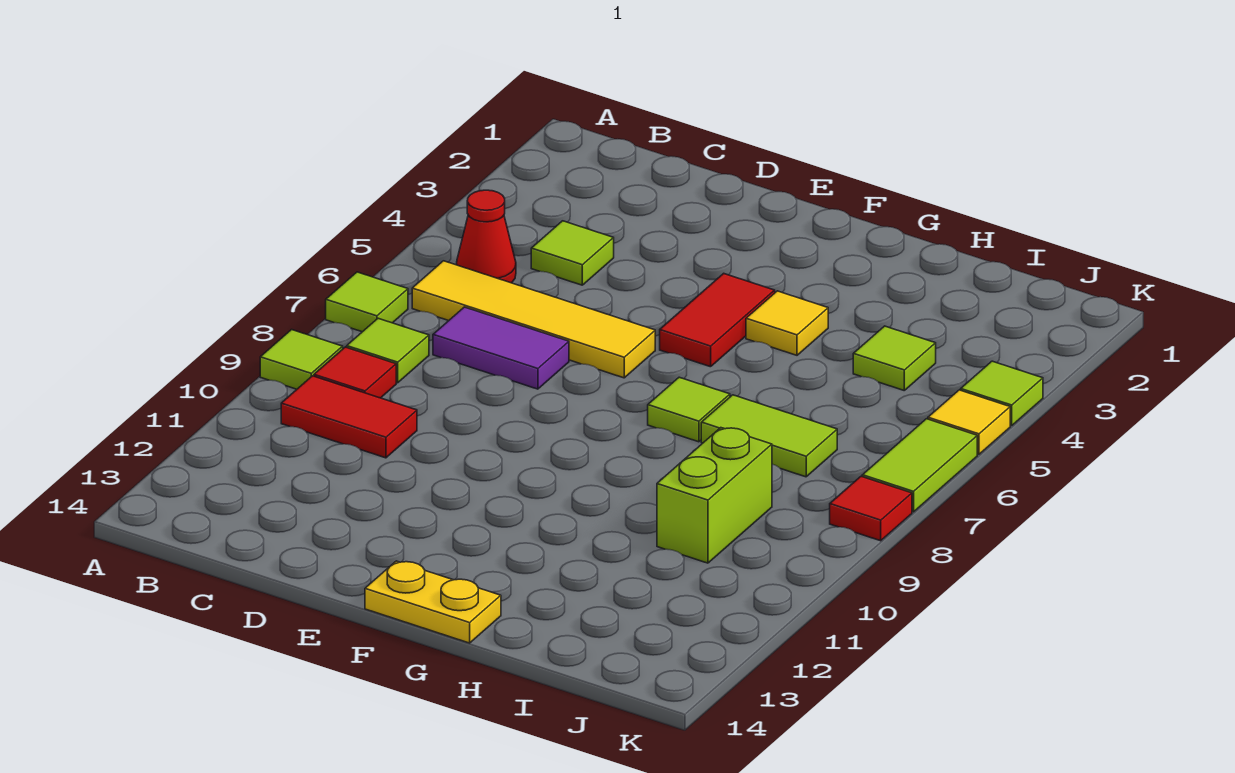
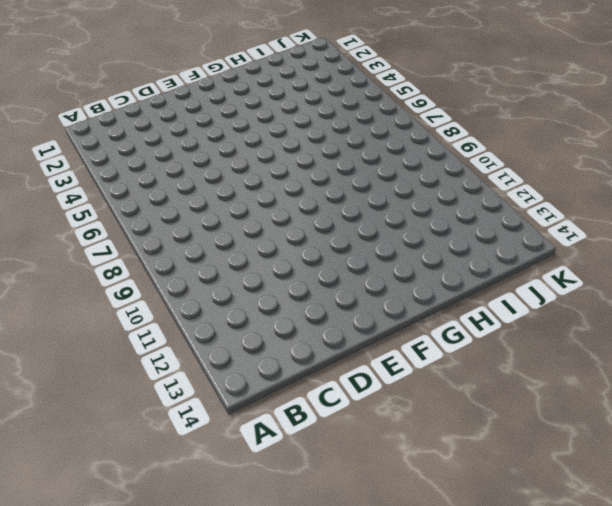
none -> lime 1x1 tile [326,272,408,332]
none -> lime 1x1 tile [260,330,343,389]
none -> red 1x1 cone [456,190,516,283]

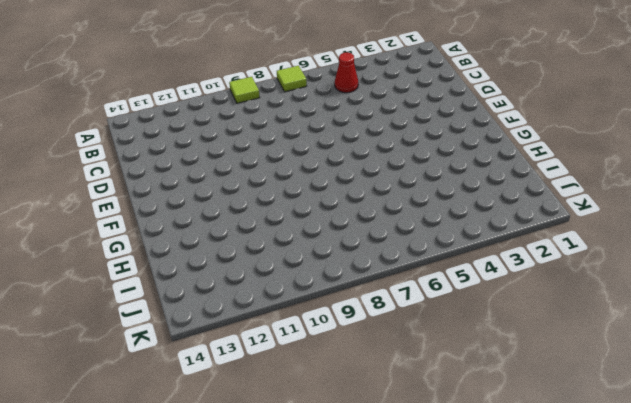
none -> yellow 1x4 tile [412,261,655,378]
none -> lime 1x1 tile [347,318,429,383]
none -> red 1x1 tile [314,347,396,398]

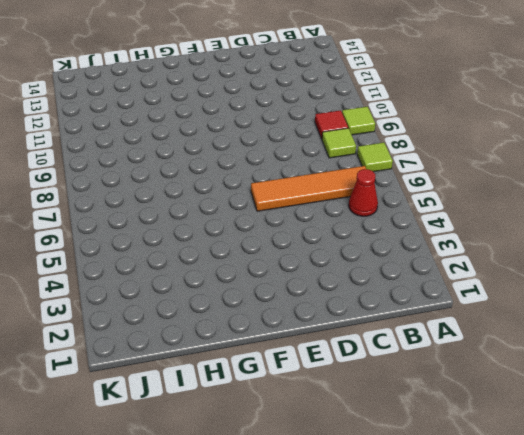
orange 1x4 tile [251,166,366,211] -> yellow 1x4 tile [412,261,655,378]
none -> red 1x2 tile [281,376,417,458]
none -> lime 1x1 tile [531,221,614,285]
none -> purple 1x2 tile [433,307,569,389]

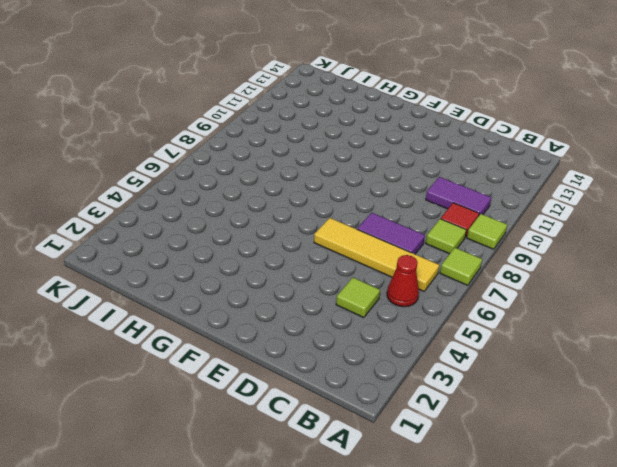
purple 1x2 tile [426,177,491,215] -> red 1x2 tile [281,376,417,458]
none -> red 1x2 tile [660,273,775,367]
none -> yellow 1x2 plate [365,561,501,643]
none -> yellow 1x1 tile [746,291,828,355]

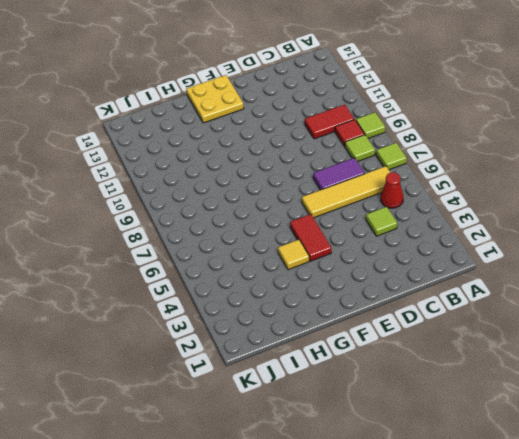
yellow 2x2 plate [186,75,244,123] -> yellow 1x2 plate [365,561,501,643]
none -> lime 1x1 tile [648,377,730,442]
none -> lime 1x2 tile [701,395,837,477]
none -> lime 1x1 tile [853,326,936,390]

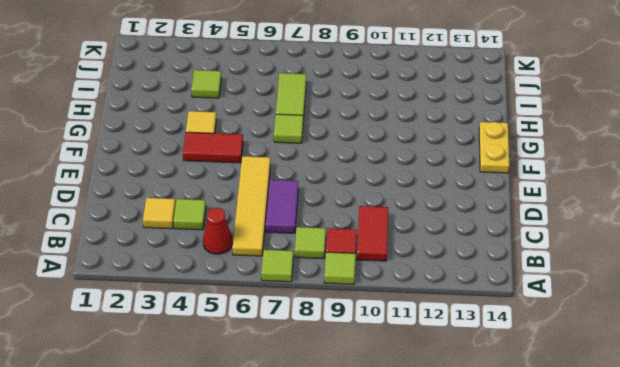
yellow 1x1 tile [143,198,176,229] -> yellow 1x1 tile moved to [928,390,1010,454]
none -> lime 1x2 brick [657,428,772,563]
none -> lime 1x1 tile [961,361,1043,426]
none -> lime 1x2 tile [862,419,977,512]

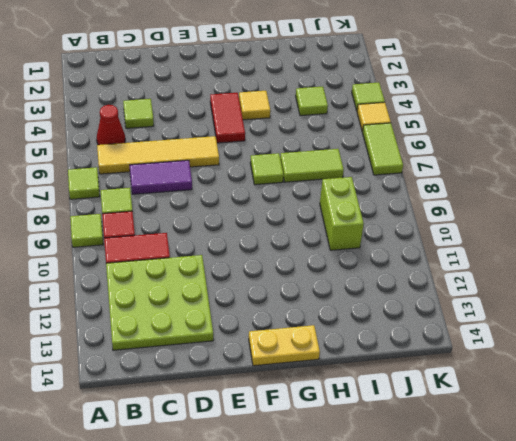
lime 3x3 plate [106,255,213,350] -> none
none -> red 1x1 tile [830,476,912,541]

